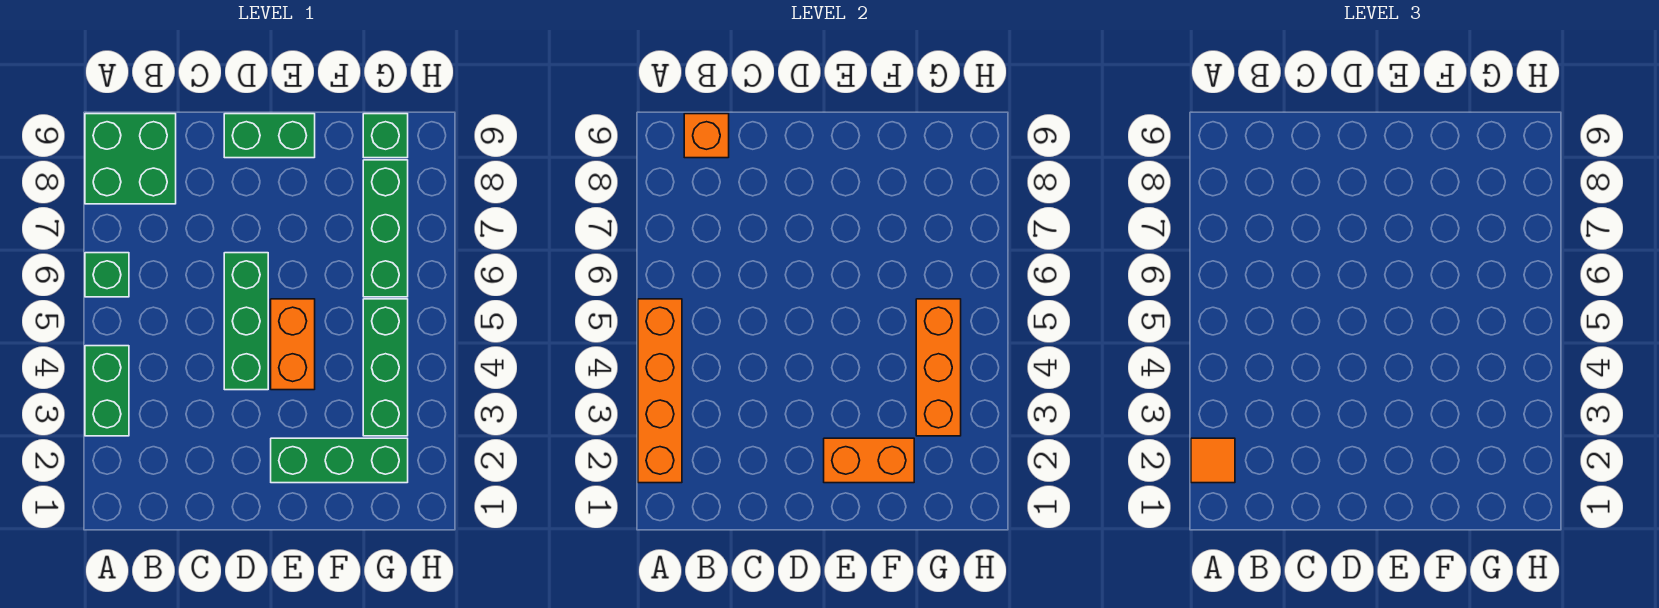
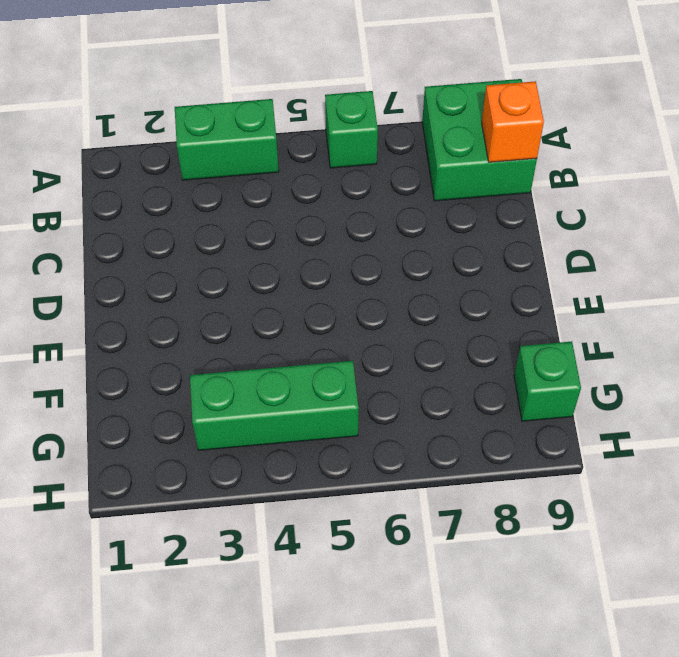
none -> green 1x3 brick [224,253,268,390]
none -> green 1x2 brick [224,114,315,158]
none -> green 1x3 brick [271,438,408,483]

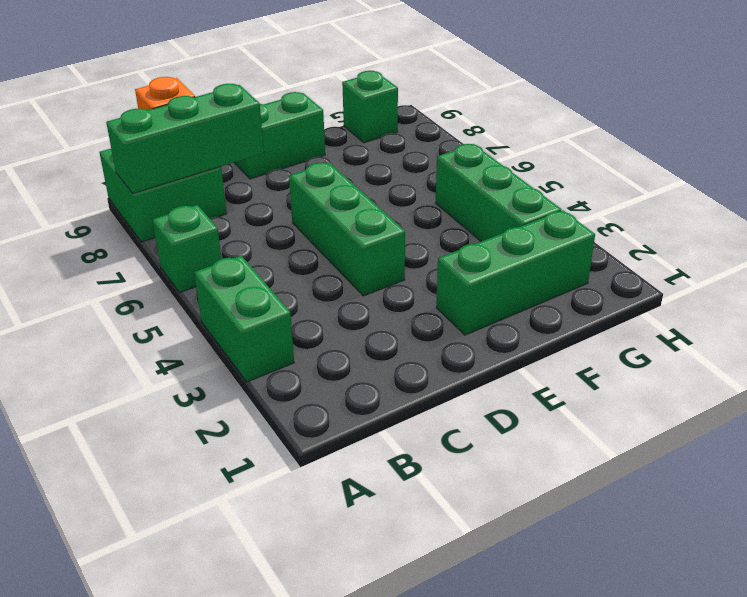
green 1x3 brick [106,84,264,193] -> green 1x3 brick turned to [363,160,408,297]
none -> orange 1x2 brick [271,299,315,390]
none -> orange 1x4 brick [638,299,682,483]
none -> orange 1x2 brick [824,438,914,483]

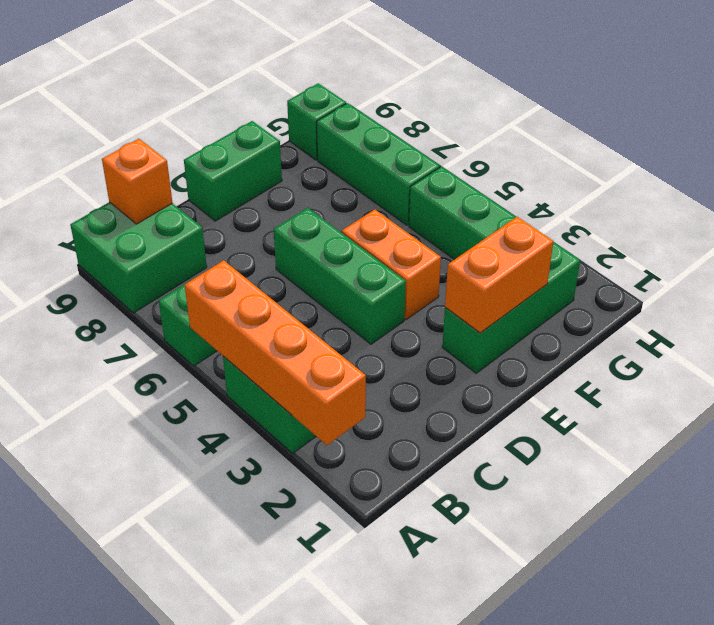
none -> orange 1x3 brick [916,299,961,436]
none -> orange 1x1 tile [1191,438,1235,483]

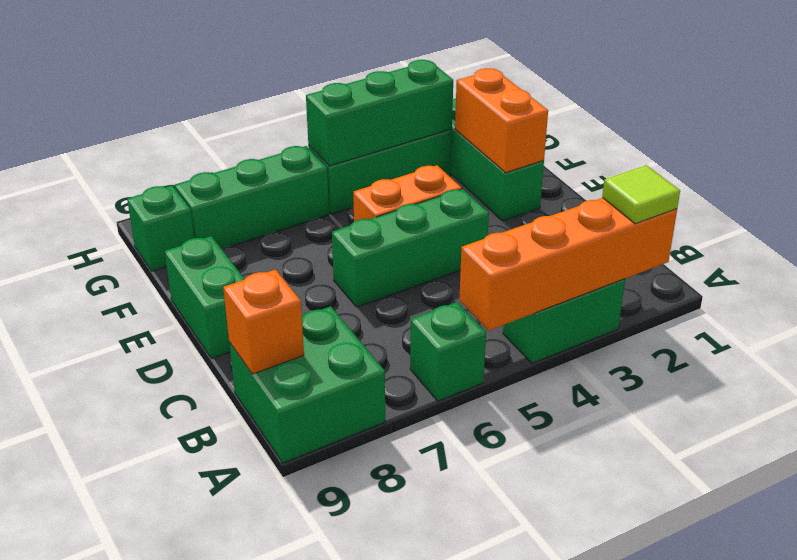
lime 1x1 tile [602,165,680,224] -> orange 1x1 tile [1191,438,1235,483]
green 1x3 brick [306,60,453,166] -> orange 1x3 brick [916,299,961,436]

